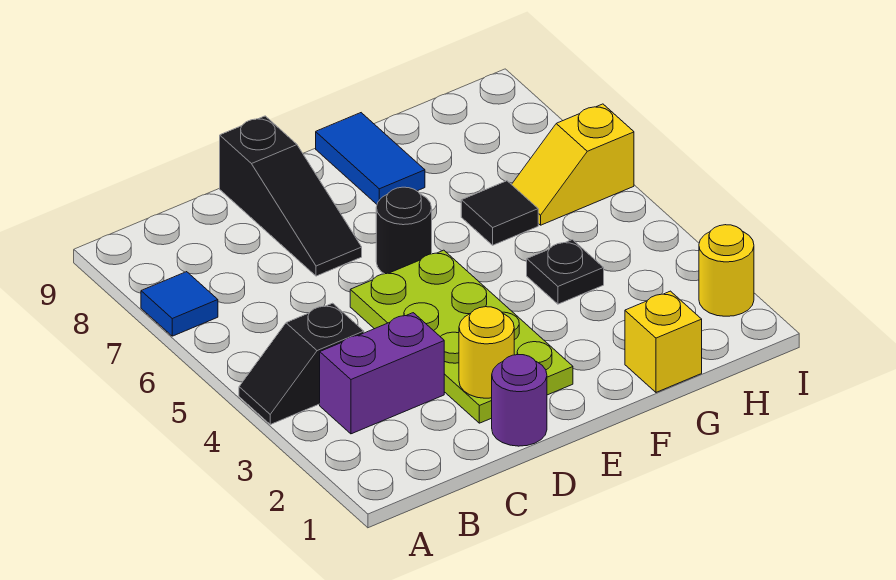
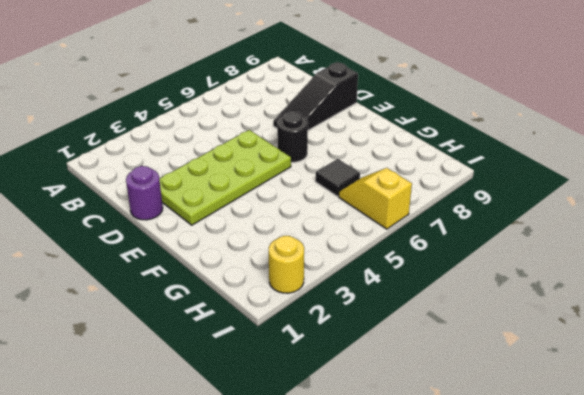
none -> black 1x2 slope [239,303,364,424]
none -> blue 1x1 tile [141,272,218,336]
none -> purple 1x2 brick [320,313,444,434]

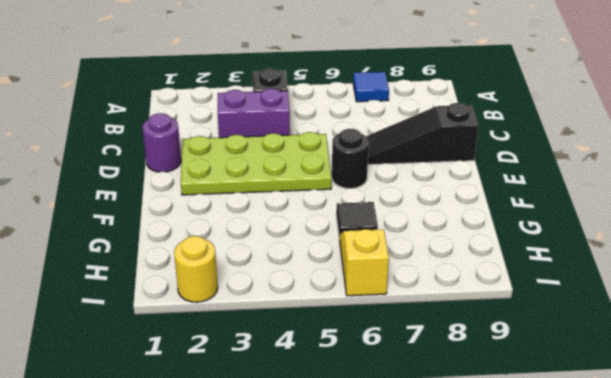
purple 1x2 brick [218,88,290,138] -> purple 1x2 brick turned to [320,313,444,434]
none -> blue 1x2 tile [316,113,425,204]
none -> yellow 1x1 brick [625,291,702,392]
none -> black 1x1 plate [527,240,604,304]

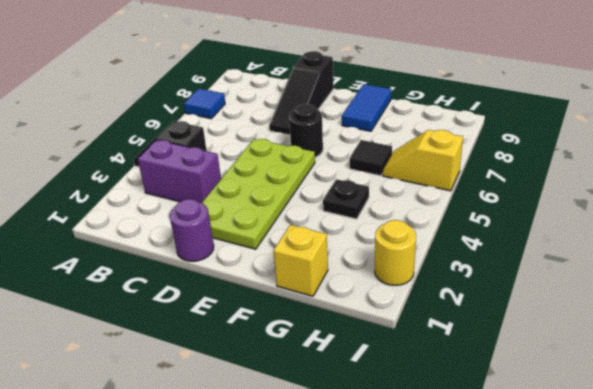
none -> yellow 1x1 round brick [459,307,514,398]

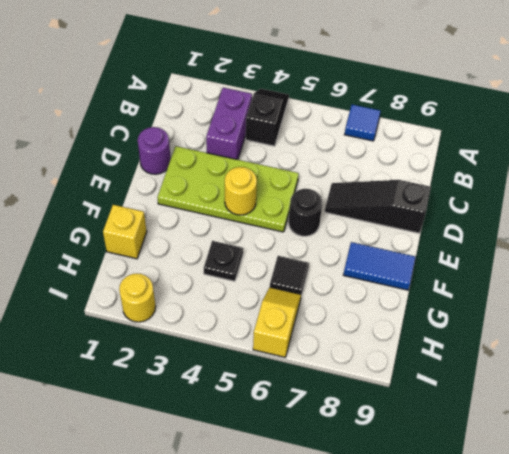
yellow 1x1 round brick [225,167,257,215] -> yellow 1x1 round brick moved to [459,307,514,398]

